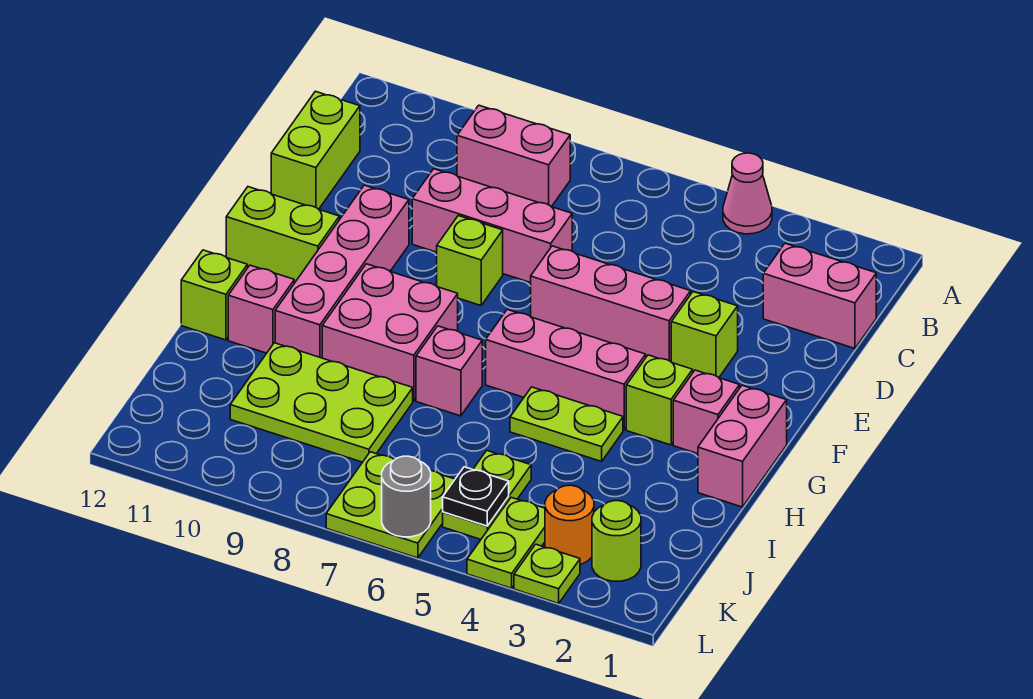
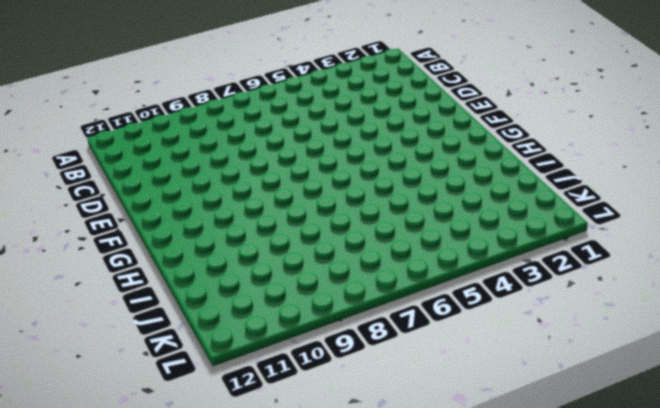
none -> pink 1x1 cone [723,153,772,234]
none -> pink 1x2 brick [457,105,570,207]
none -> pink 1x2 brick [763,243,876,348]

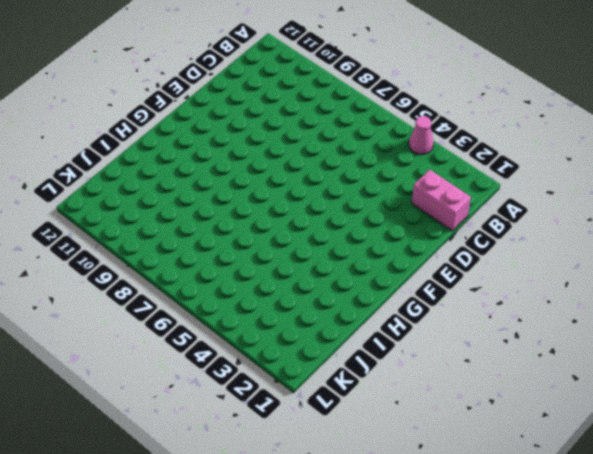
none -> pink 1x2 brick [457,105,570,207]
none -> lime 1x2 brick [271,91,360,209]
none -> pink 1x3 brick [412,169,572,283]

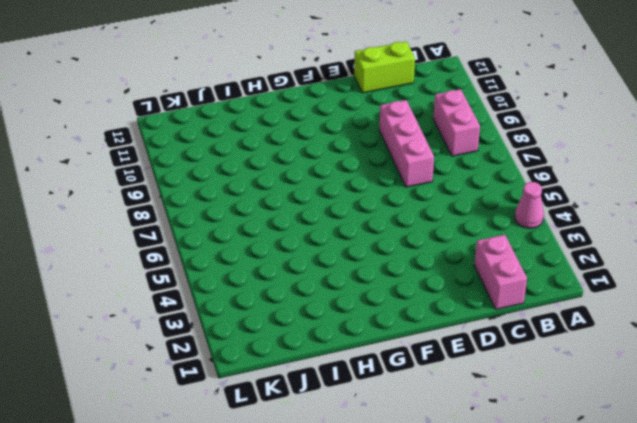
none -> lime 1x1 brick [671,292,738,378]
none -> pink 1x3 brick [531,246,691,362]
none -> lime 1x1 brick [437,216,503,305]

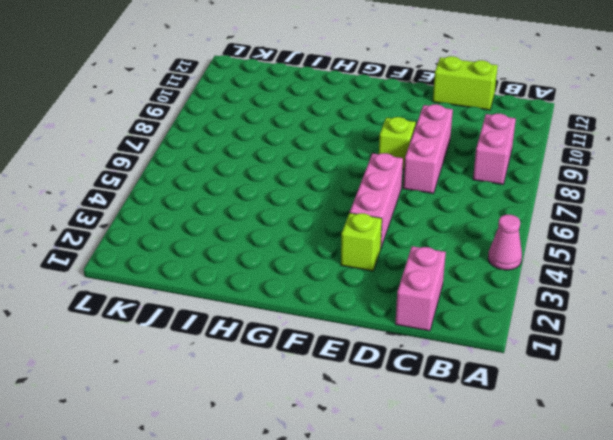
none -> pink 1x4 brick [275,185,409,358]
none -> lime 1x2 brick [226,187,339,283]
none -> pink 1x2 brick [698,385,787,507]

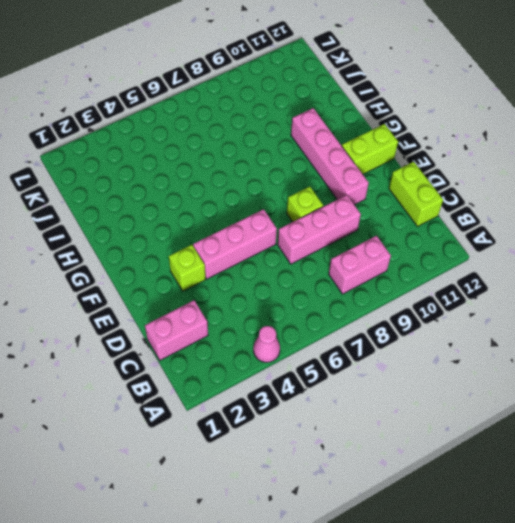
none -> pink 1x2 brick [698,385,787,507]
none -> pink 1x1 brick [673,370,740,454]
none -> lime 1x1 brick [626,355,693,445]

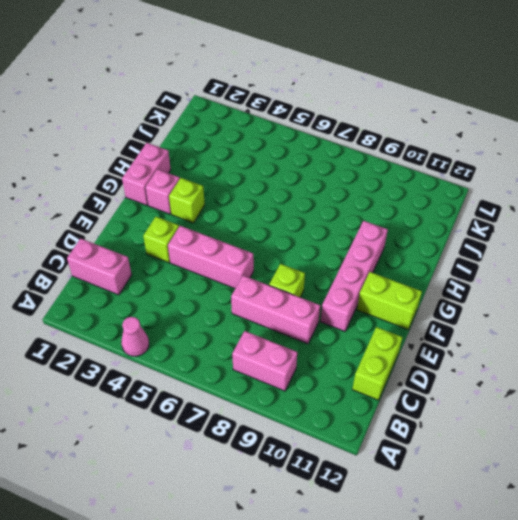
none -> pink 1x3 brick [486,309,646,430]
none -> pink 2x2 brick [322,264,458,401]
none -> lime 1x2 plate [510,387,623,461]

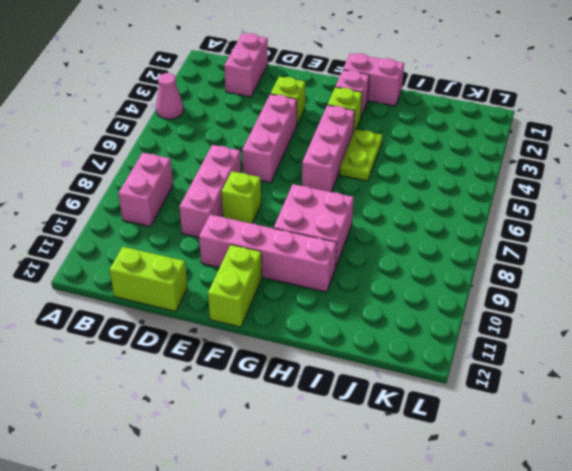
none -> pink 1x1 brick [416,326,482,416]
none -> pink 1x1 brick [228,265,294,353]
none -> lime 1x1 brick [181,250,247,340]

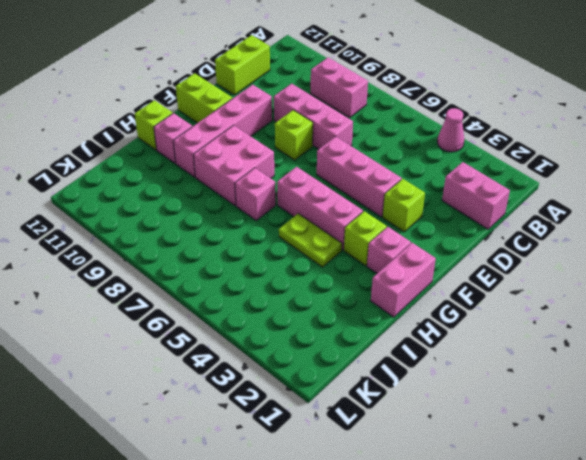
none -> lime 2x3 plate [230,343,413,462]
none -> lime 1x2 plate [443,450,531,539]
none -> lime 1x1 round brick [592,501,641,581]

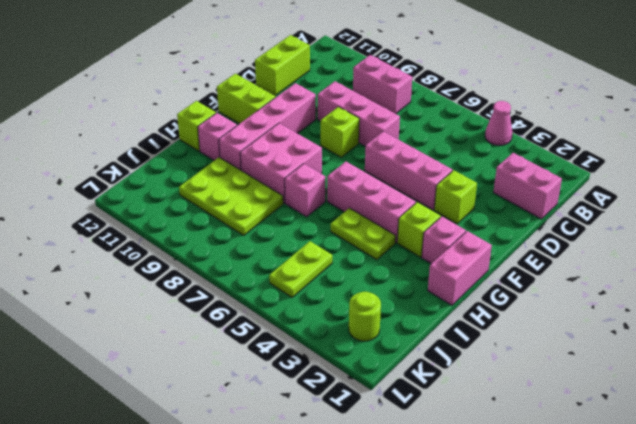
none -> orange 1x1 round brick [545,485,594,565]
none -> lime 1x2 plate [467,497,545,588]
none -> lime 2x2 plate [326,452,455,558]

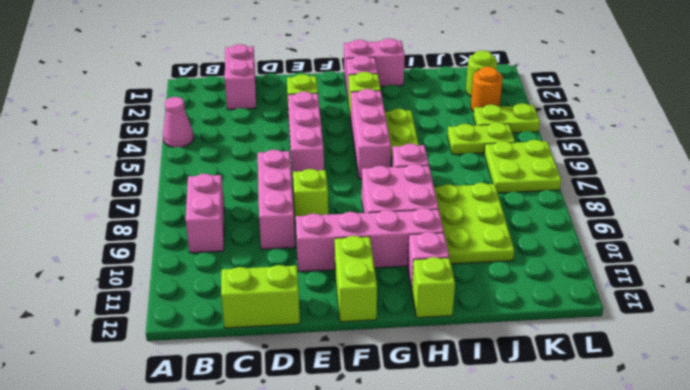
none -> lime 1x1 plate [514,544,580,604]
none -> black 1x1 plate [443,467,509,526]
none -> grey 1x1 round brick [382,456,431,537]

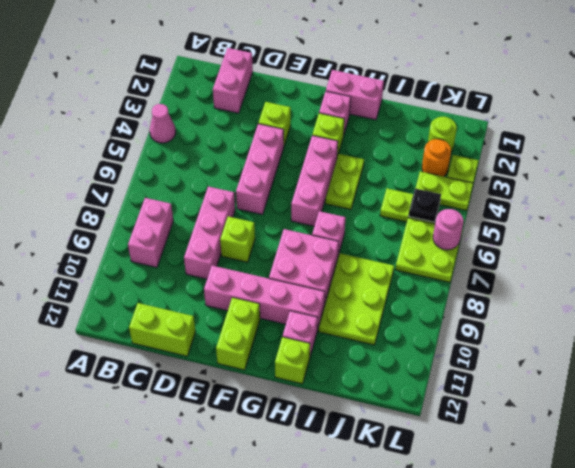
pink 1x1 round brick [433,209,464,250] -> grey 1x1 round brick [382,456,431,537]

